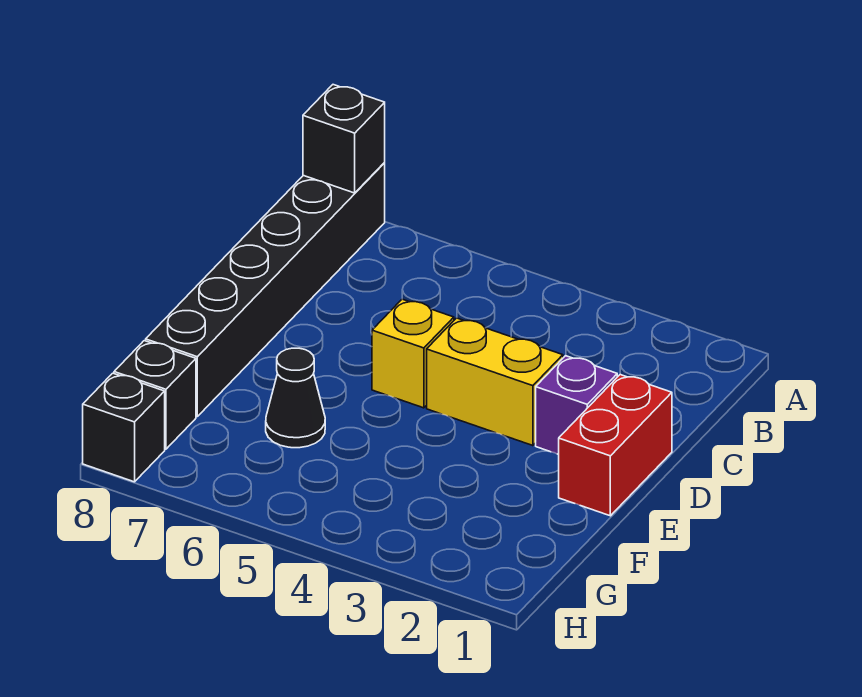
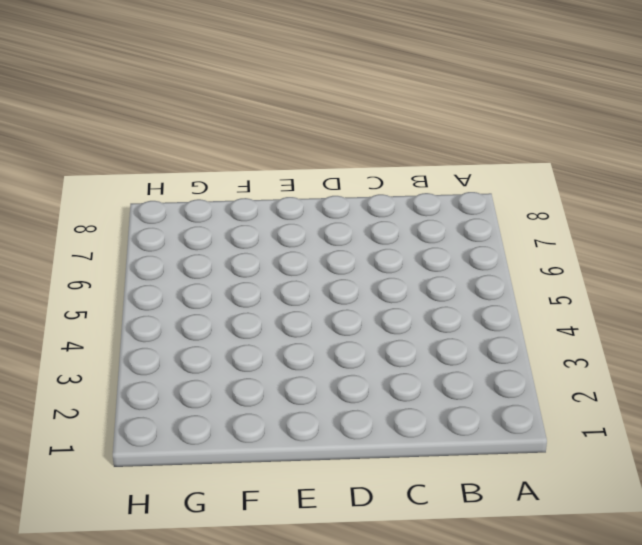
none -> black 1x6 brick [146,163,385,416]
none -> red 1x2 brick [558,375,672,516]

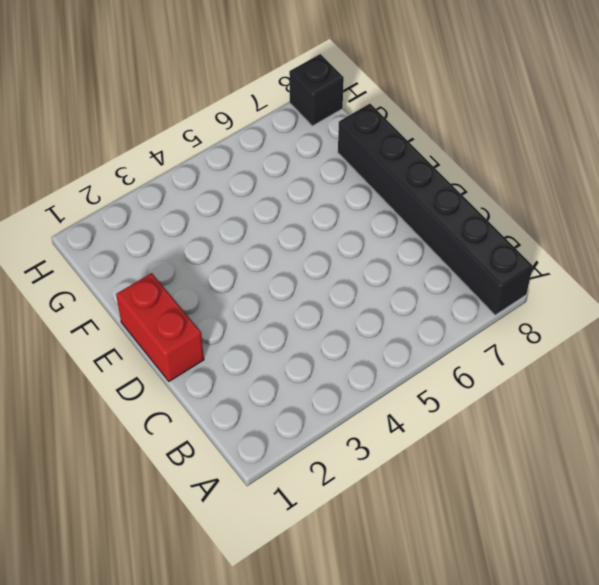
none -> purple 1x1 brick [536,356,617,454]
none -> yellow 1x2 brick [427,318,563,446]

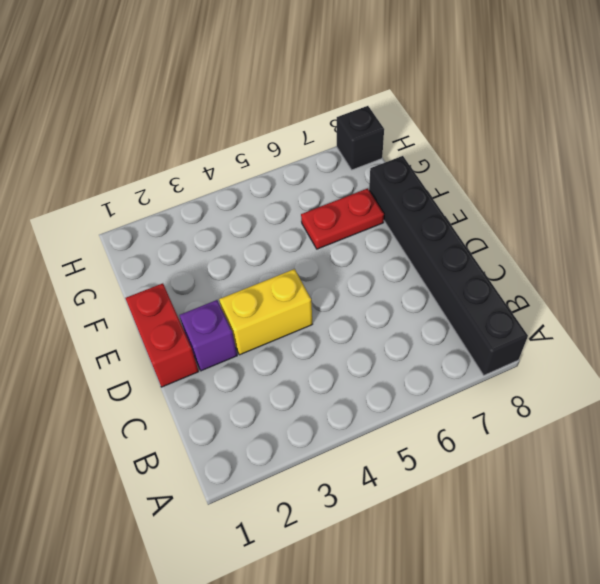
red 1x2 plate [301,189,384,249] -> black 1x1 cone [266,348,325,448]
none -> yellow 1x1 brick [372,299,454,408]
none -> black 1x1 brick [114,341,196,449]

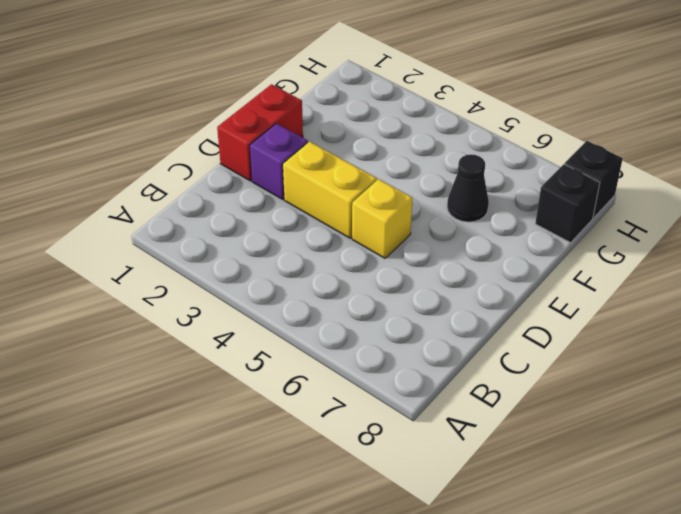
none -> black 1x6 brick [146,163,385,416]
none -> black 1x1 brick [303,85,385,193]

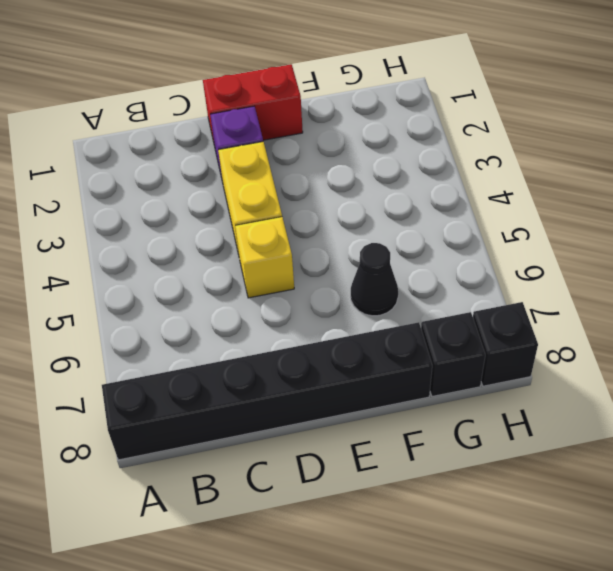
none -> black 1x1 brick [303,85,385,193]

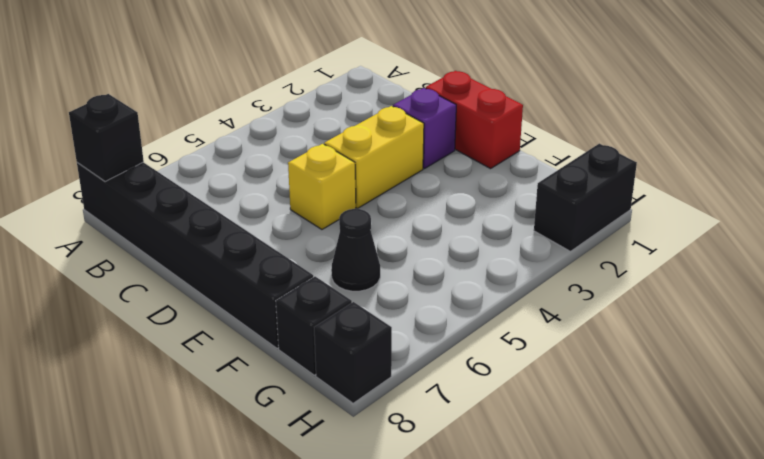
black 1x2 brick [534,144,637,251] -> none

